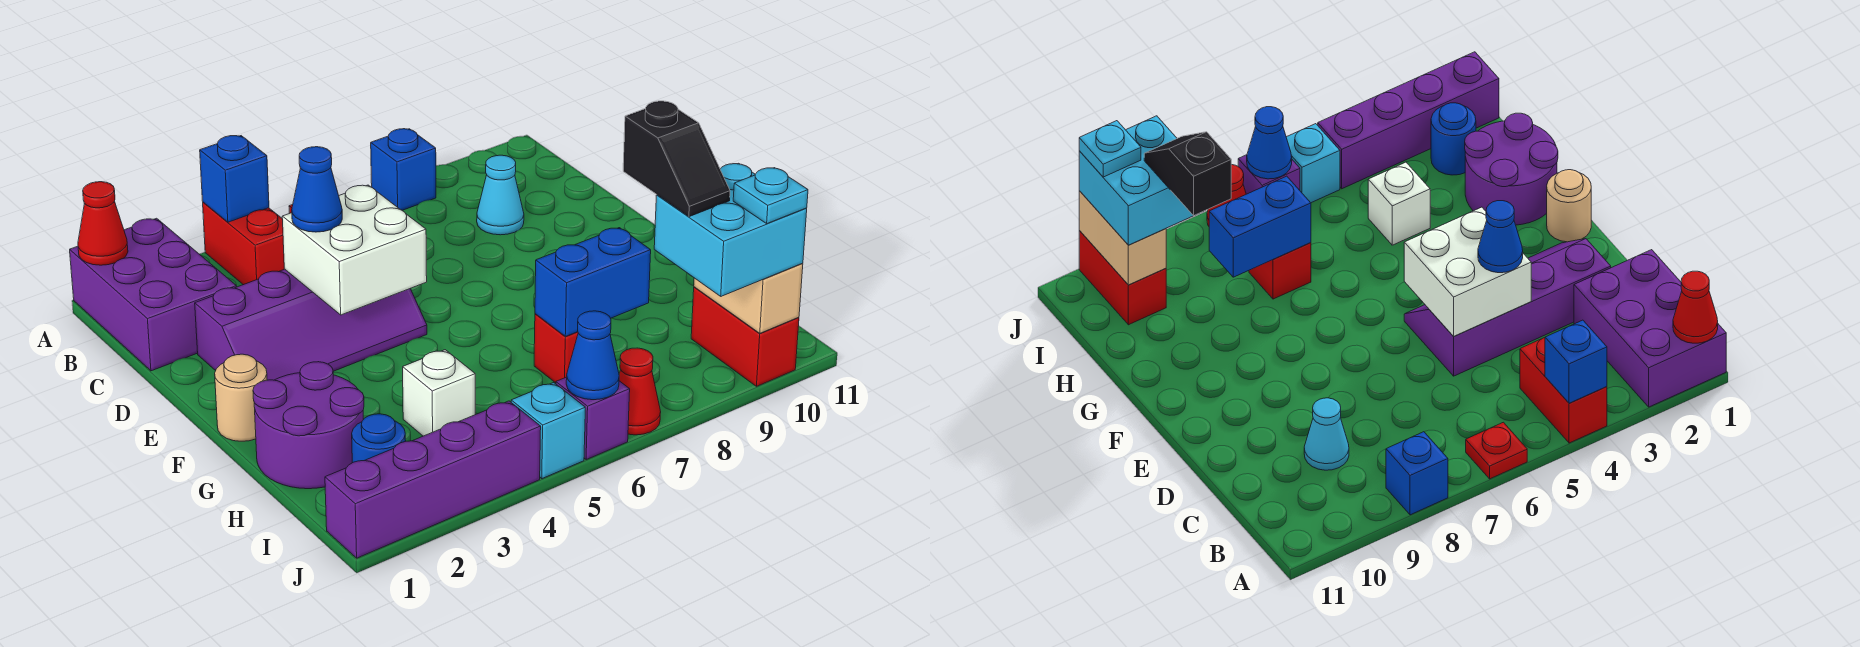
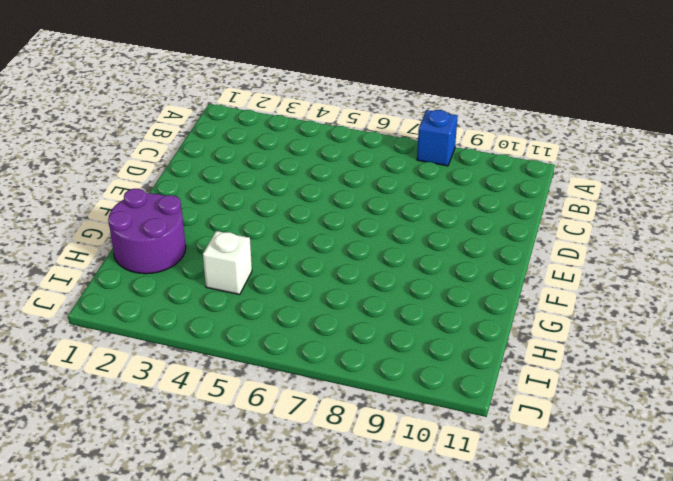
none -> purple 2x3 brick [70,218,237,371]
none -> red 1x2 brick [203,202,284,285]
none -> red 1x1 plate [1466,422,1527,479]

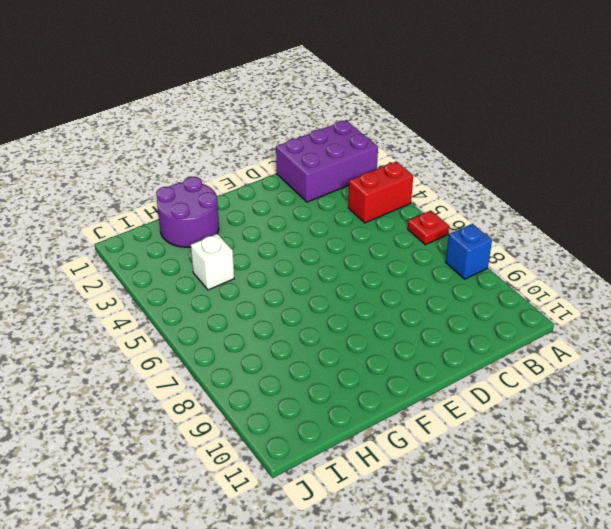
none -> cyan 1x1 cone [477,155,524,235]
none -> purple 2x4 slope [195,269,427,380]
none -> tan 1x1 round brick [215,354,267,441]

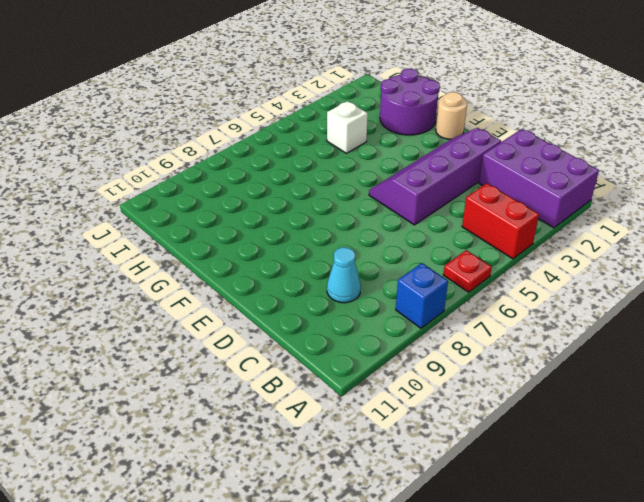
none -> red 1x1 brick [534,314,578,383]
none -> blue 1x1 round brick [352,414,406,463]
none -> red 1x2 brick [691,287,799,386]

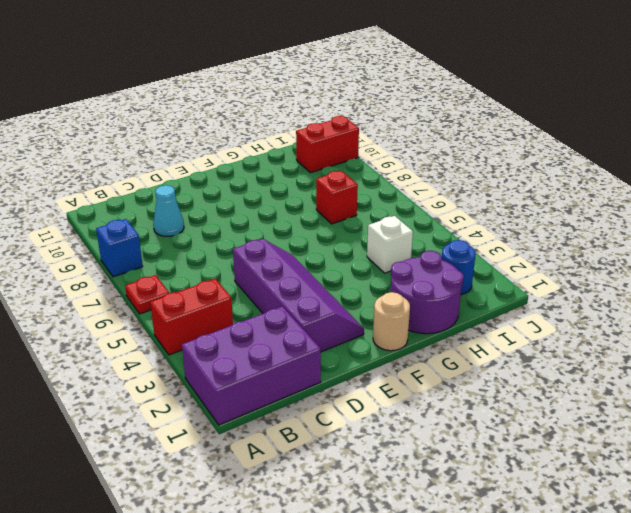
none -> purple 1x4 brick [325,401,541,558]
none -> cyan 1x1 brick [511,383,585,479]
none -> purple 1x1 brick [556,377,630,459]

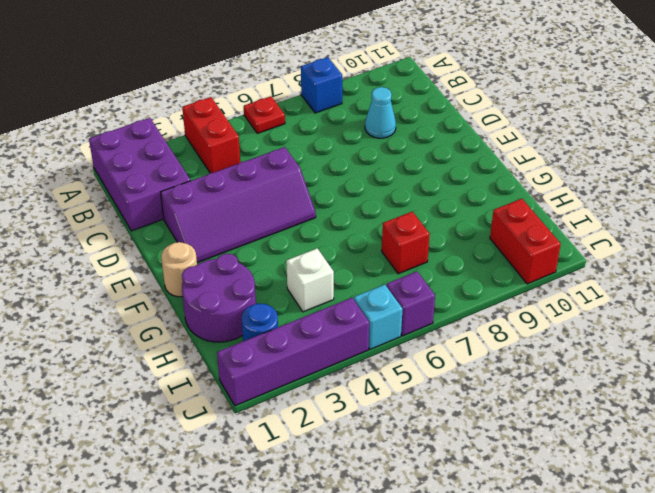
none -> red 1x1 cone [619,348,661,435]
none -> red 1x1 cone [78,182,128,265]
none -> blue 1x1 brick [200,136,269,222]

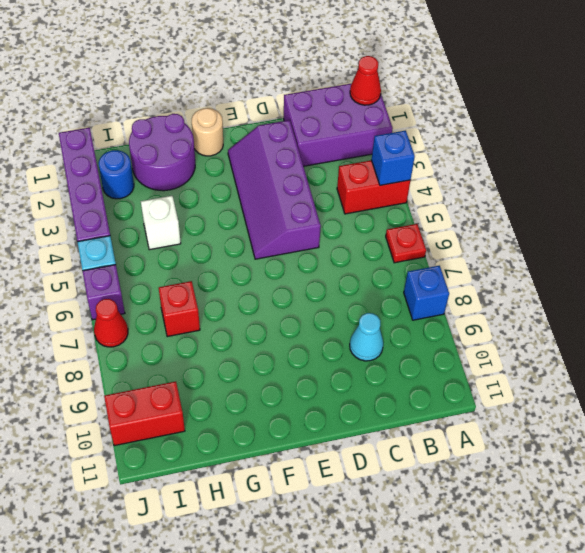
none -> white 2x2 brick [282,185,427,315]
none -> blue 1x2 brick [535,228,651,336]
none -> tan 1x2 brick [694,263,803,333]

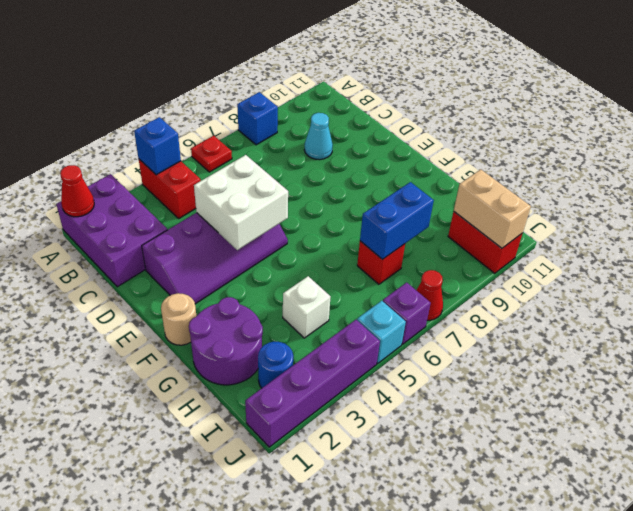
none -> blue 1x1 cone [566,311,619,400]
none -> blue 1x1 cone [292,147,342,232]
none -> cyan 2x2 brick [654,163,807,296]

